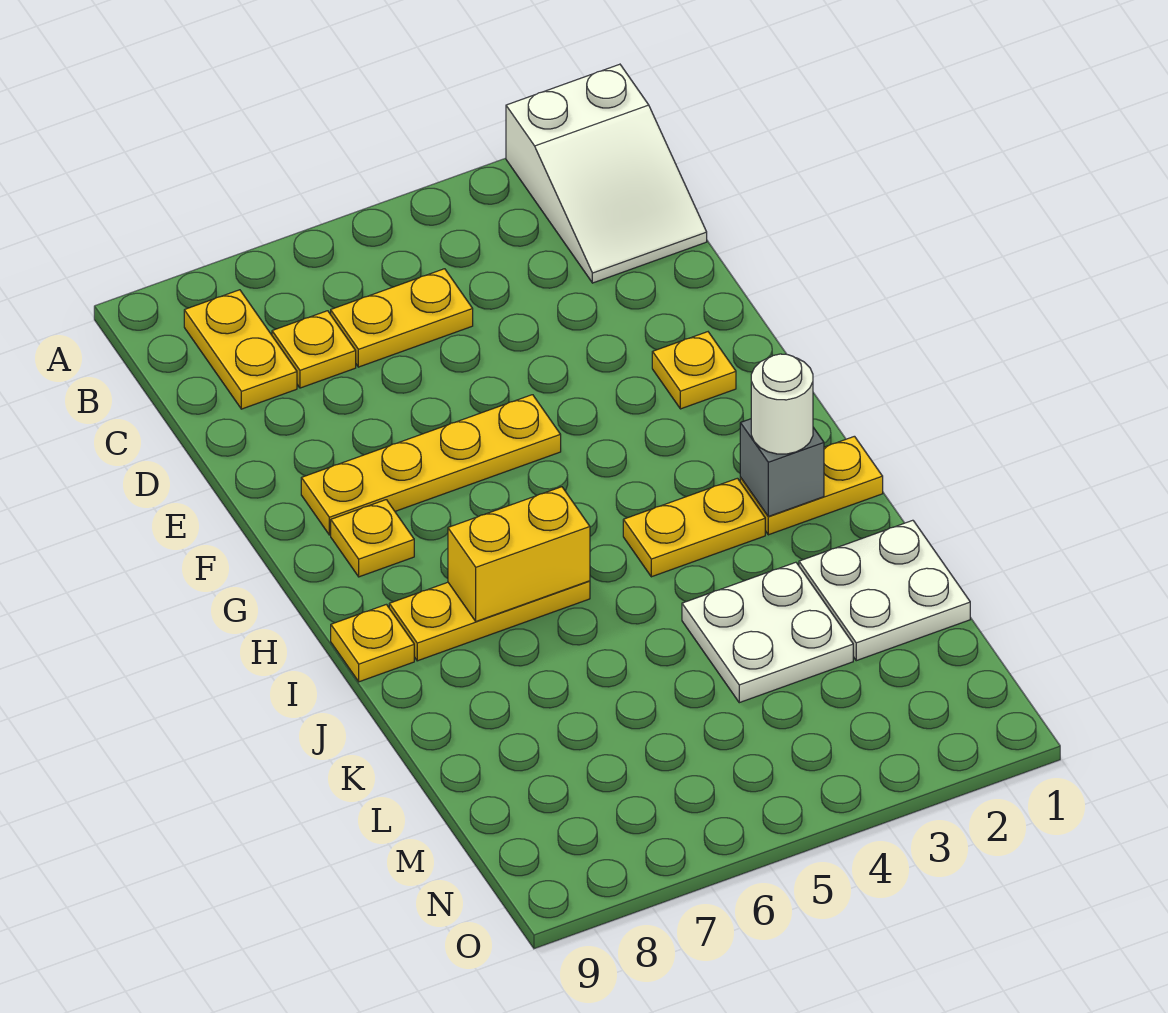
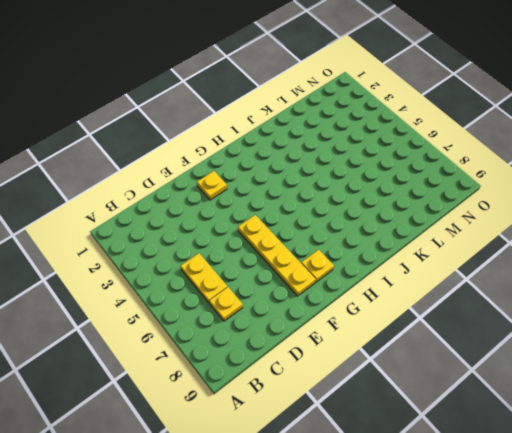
none -> white 2x3 slope [506,64,707,283]
none -> yellow 1x2 plate [184,290,297,409]
none -> yellow 1x2 plate [740,436,883,535]

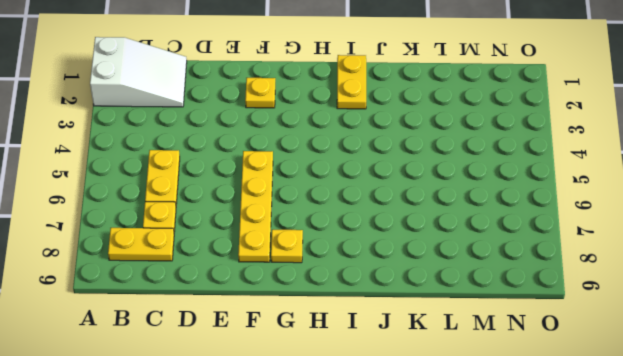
none -> yellow 1x2 plate [623,478,765,577]
none -> yellow 1x3 plate [389,581,590,661]
none -> yellow 1x1 plate [331,604,414,682]

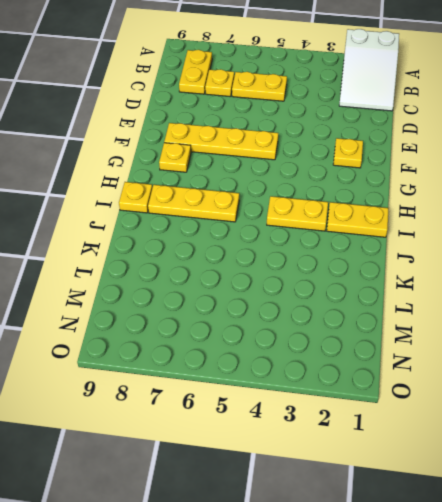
none -> white 2x2 plate [799,520,970,661]
none -> white 2x2 plate [682,562,853,703]
none -> grey 1x1 brick [740,419,824,516]

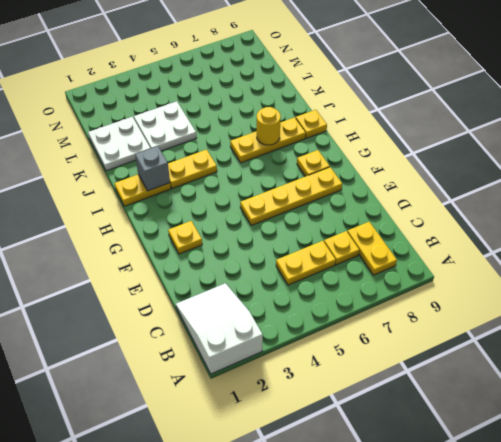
yellow 1x1 round brick [257,107,281,145] -> yellow 1x2 brick [448,487,590,621]
none -> white 1x1 round brick [751,354,813,454]

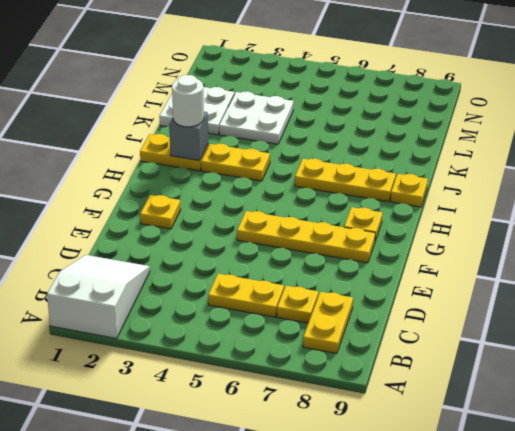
none -> yellow 1x2 brick [448,487,590,621]

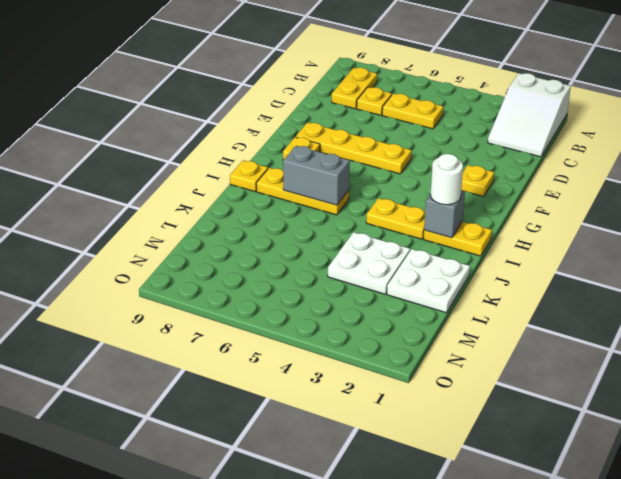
grey 1x2 brick [283,146,350,205] -> yellow 1x2 brick [448,487,590,621]

